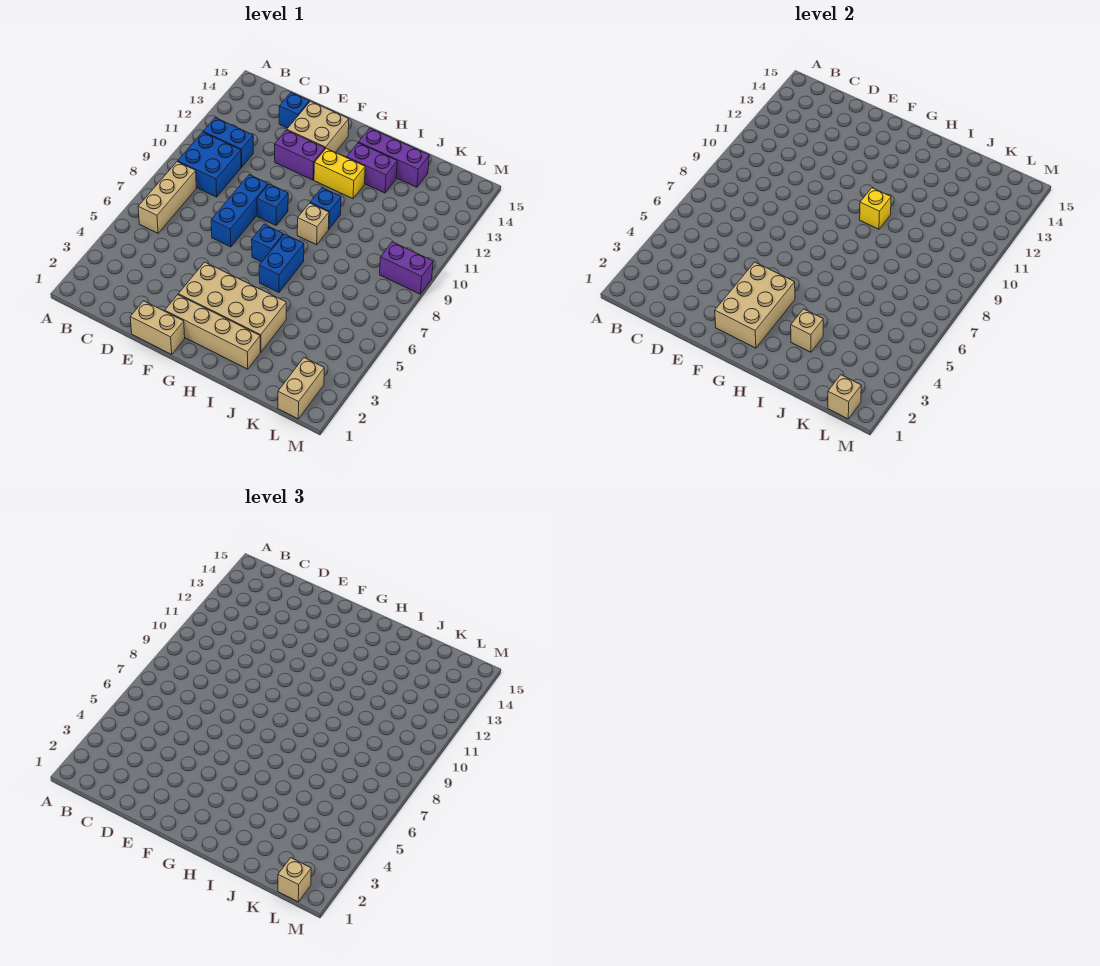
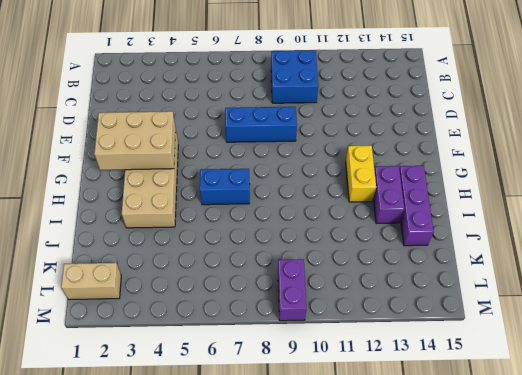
none -> tan 1x3 brick [138,162,196,233]
none -> blue 1x2 brick [203,118,253,167]
none -> blue 1x1 brick [279,93,309,128]

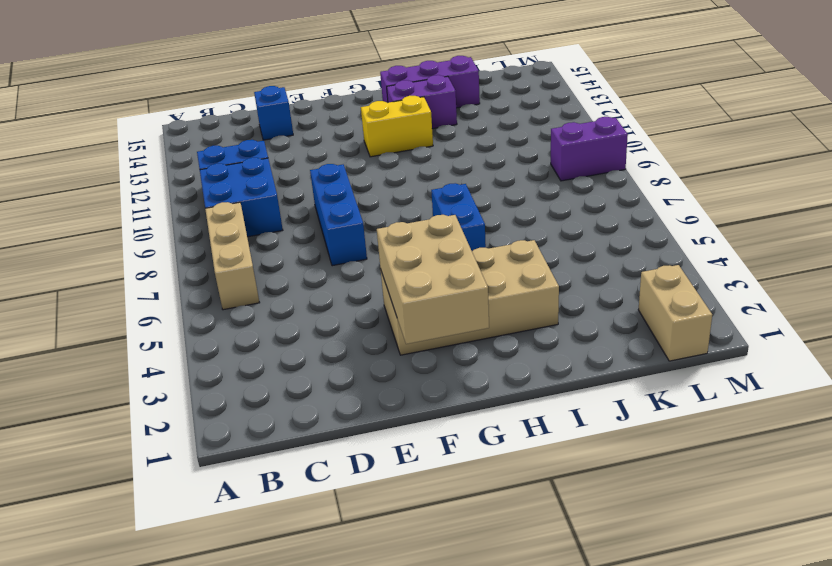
none -> tan 1x2 brick [130,301,185,354]
none -> purple 1x2 brick [275,130,325,180]
none -> tan 2x2 brick [287,101,349,153]

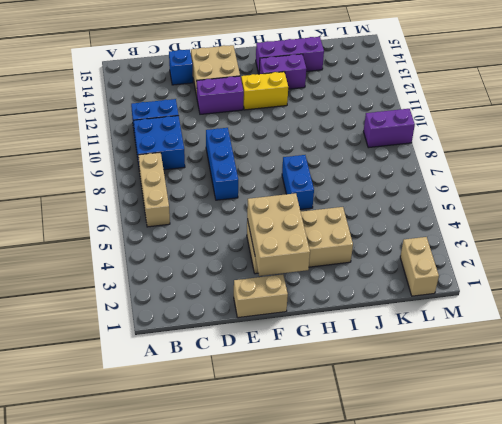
none -> tan 1x4 brick [165,295,260,369]
none -> blue 1x1 brick [257,184,288,225]
none -> blue 1x1 brick [252,224,283,262]

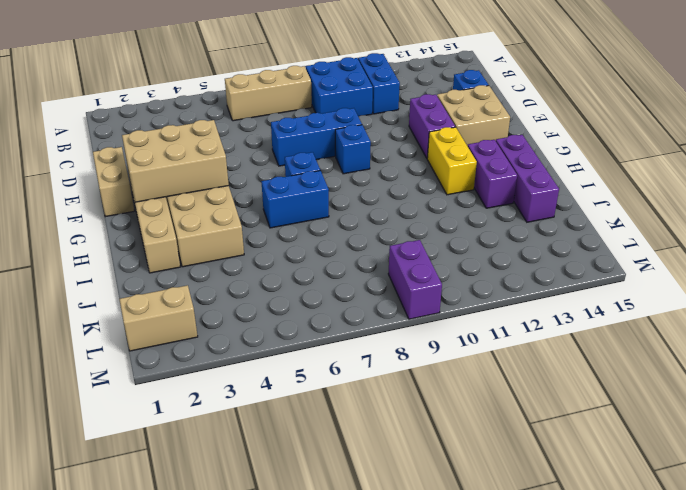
none -> tan 1x1 brick [297,203,329,245]
none -> blue 1x1 brick [310,188,341,229]
none -> yellow 1x1 brick [860,188,891,229]

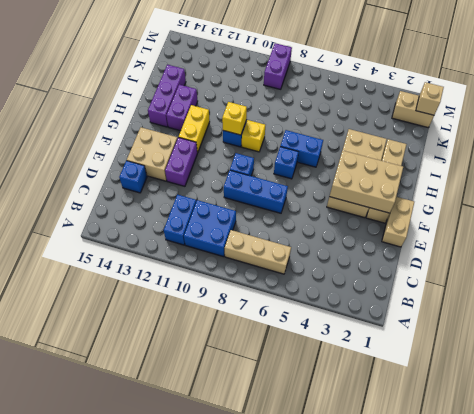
yellow 1x1 brick [242,120,265,152] -> tan 1x1 brick [297,203,329,245]
none -> tan 1x1 brick [791,309,823,352]
none -> tan 1x1 brick [278,858,311,902]

